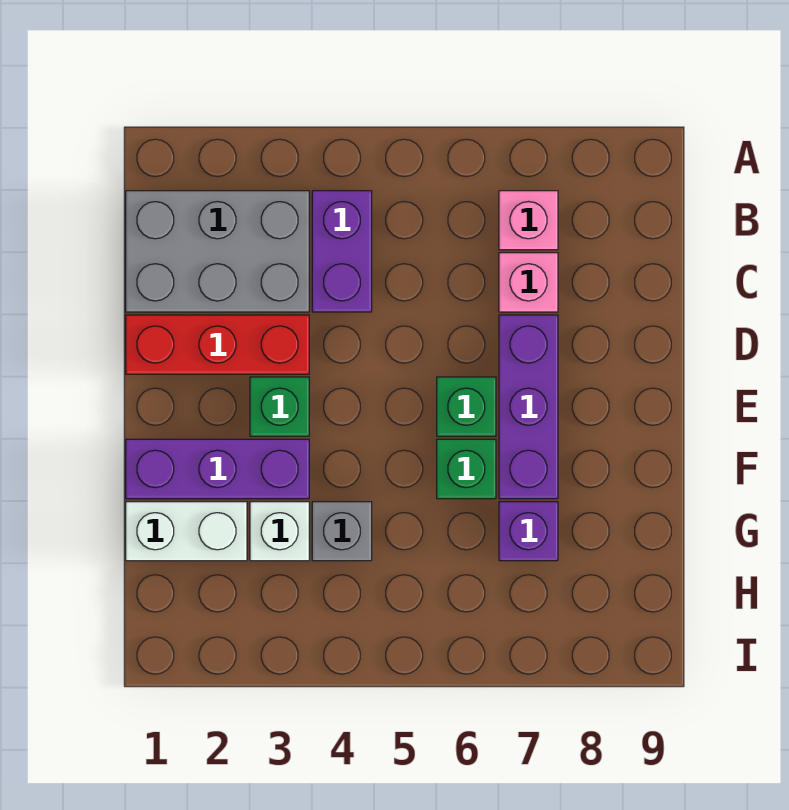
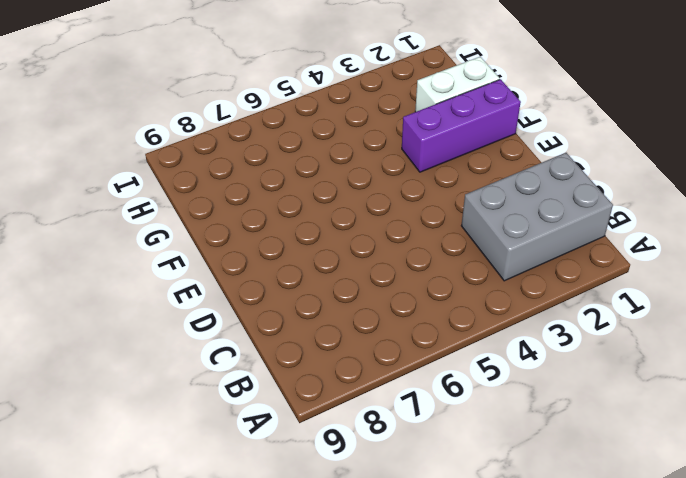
none -> purple 1x2 brick [312,191,372,312]
none -> pink 1x1 brick [499,191,558,250]
none -> pink 1x1 brick [499,253,558,312]

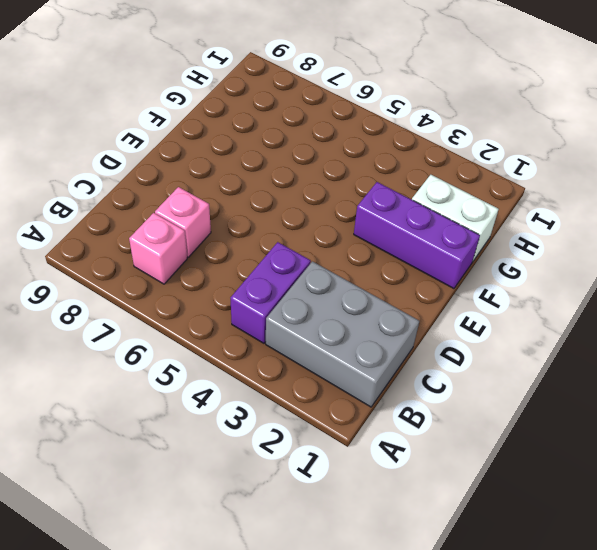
none -> red 1x3 brick [126,315,309,374]
none -> purple 1x3 brick [499,315,558,499]
none -> green 1x1 brick [250,377,309,436]

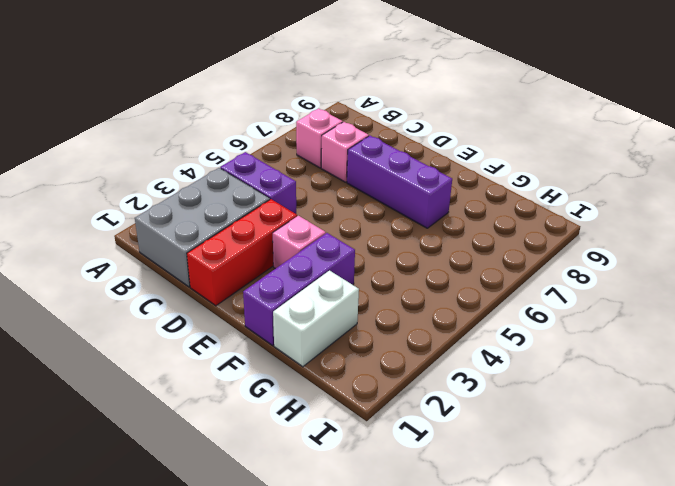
pink 1x1 brick [273,216,326,269] -> green 1x1 brick [250,377,309,436]
none -> green 1x1 brick [437,377,496,436]
none -> green 1x1 brick [437,439,496,499]
none -> white 1x1 brick [250,502,309,561]

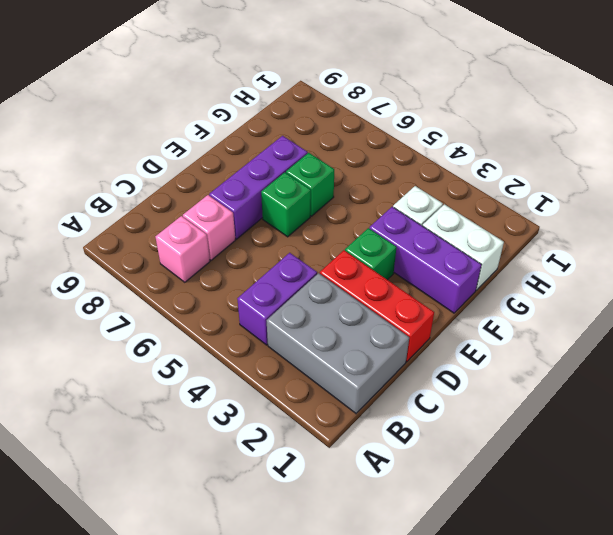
none -> grey 1x1 brick [312,502,372,561]
none -> purple 1x1 brick [499,502,558,561]

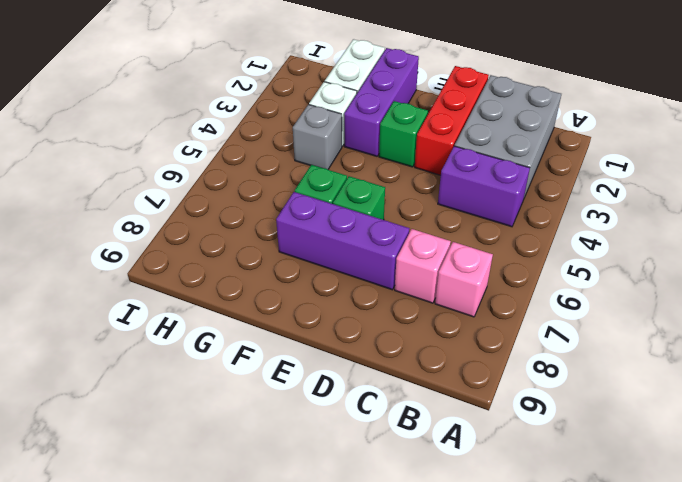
none -> purple 1x1 brick [499,502,558,561]

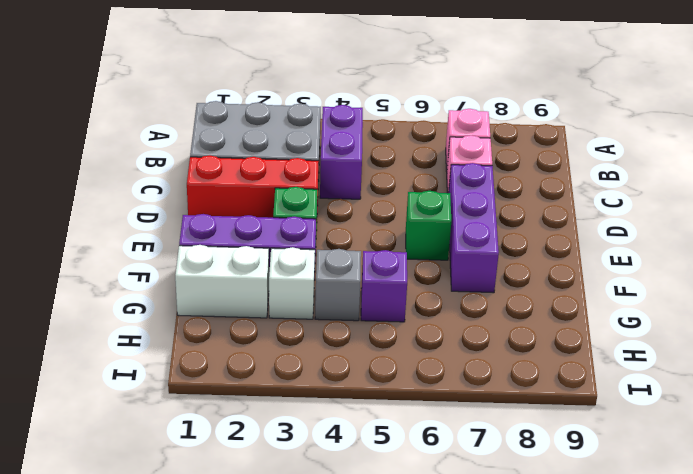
purple 1x1 brick [361,250,407,322] -> purple 1x1 brick moved to [499,502,558,561]
none -> green 1x1 brick [437,439,496,499]

